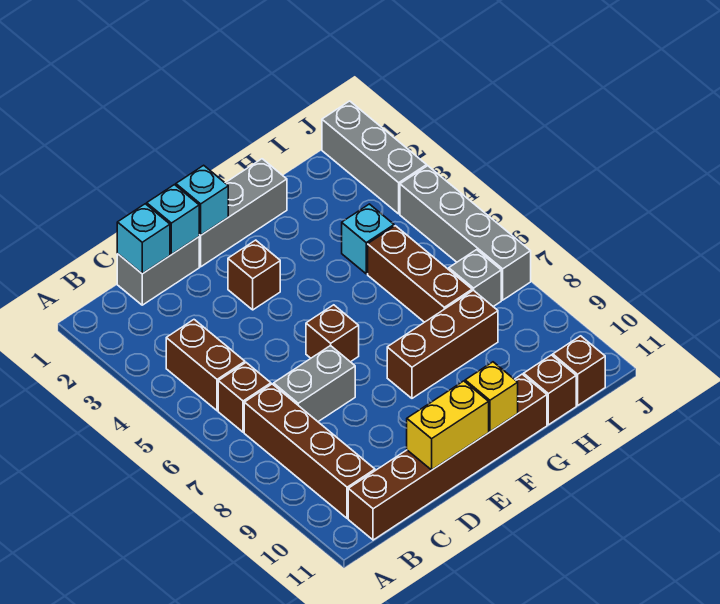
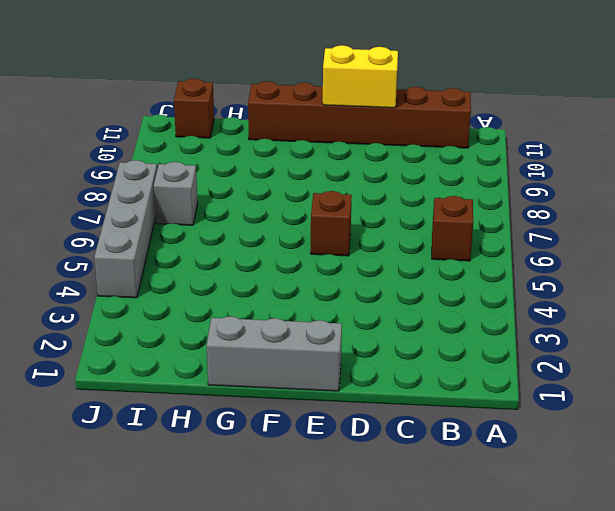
none -> brown 1x2 brick [166,320,245,411]
none -> brown 1x4 brick [244,384,375,518]
none -> grey 1x2 brick [117,237,199,305]

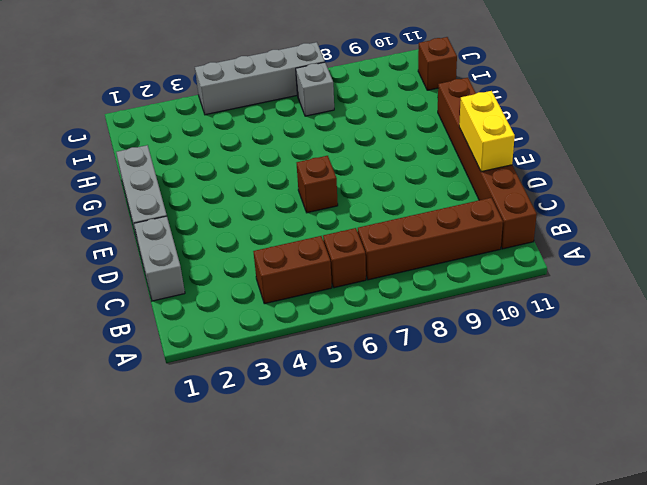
none -> grey 1x2 brick [274,346,355,422]
none -> brown 1x1 brick [228,240,280,310]
none -> brown 1x3 brick [387,290,498,398]

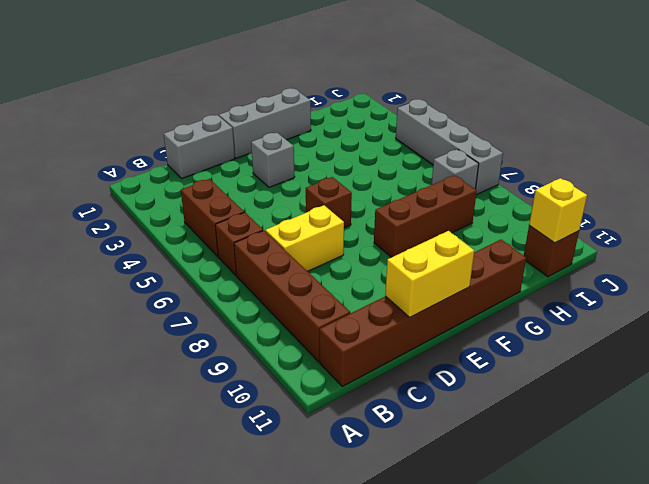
yellow 1x2 brick [266,205,344,271] -> grey 1x2 brick [274,346,355,422]
grey 1x1 brick [251,133,295,187] -> brown 1x1 brick [228,240,280,310]
yellow 1x1 brick [529,178,587,243] -> yellow 1x1 brick moved to [465,362,518,432]
none -> cyan 1x1 brick [342,204,394,274]
none -> brown 1x3 brick [368,226,472,322]
none -> brown 1x1 brick [524,355,576,425]

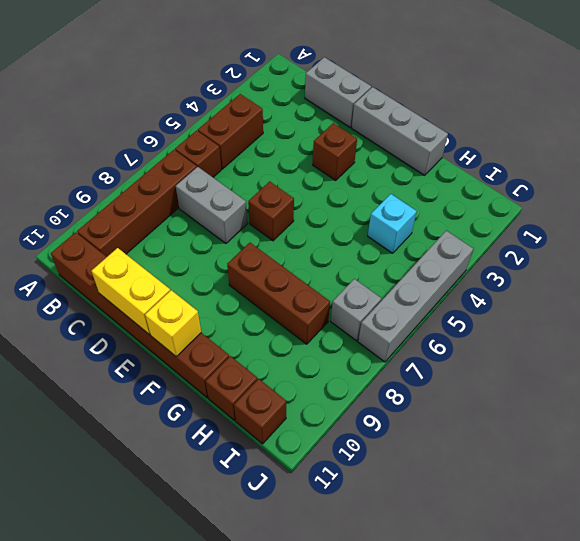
none -> brown 1x3 brick [368,226,472,322]
none -> grey 1x3 brick [322,101,427,214]
none -> cyan 1x1 brick [117,204,170,274]

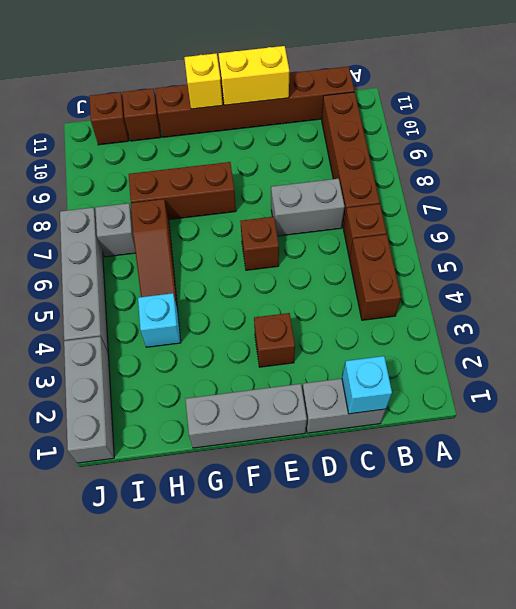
brown 1x3 slope [131,199,177,306] -> brown 1x3 brick [368,226,472,322]
none -> cyan 1x1 brick [147,185,199,254]
none -> cyan 1x1 brick [176,165,228,235]

